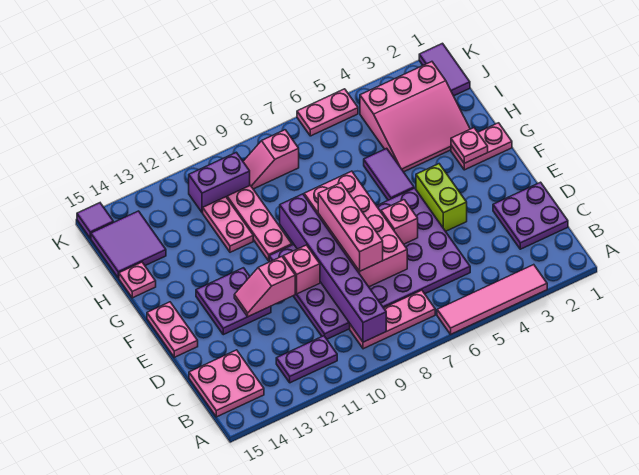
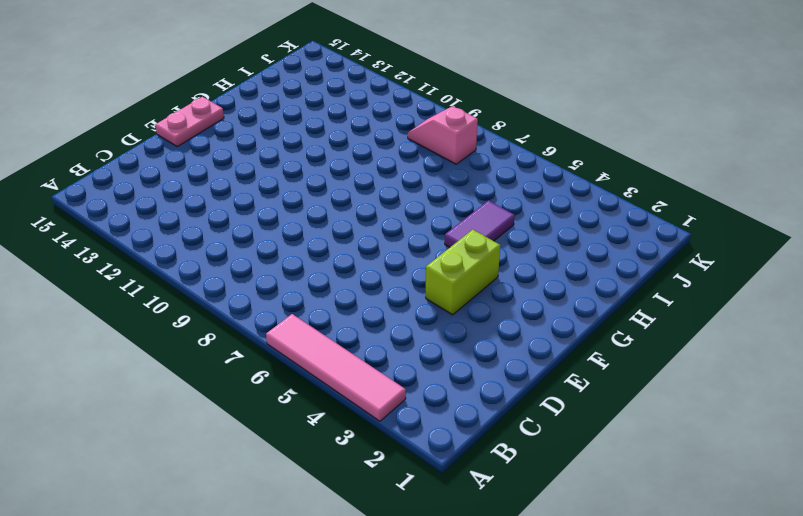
none -> pink 1x3 plate [350,290,435,349]
none -> purple 1x2 plate [276,336,337,383]
none -> pink 2x2 plate [189,350,264,417]

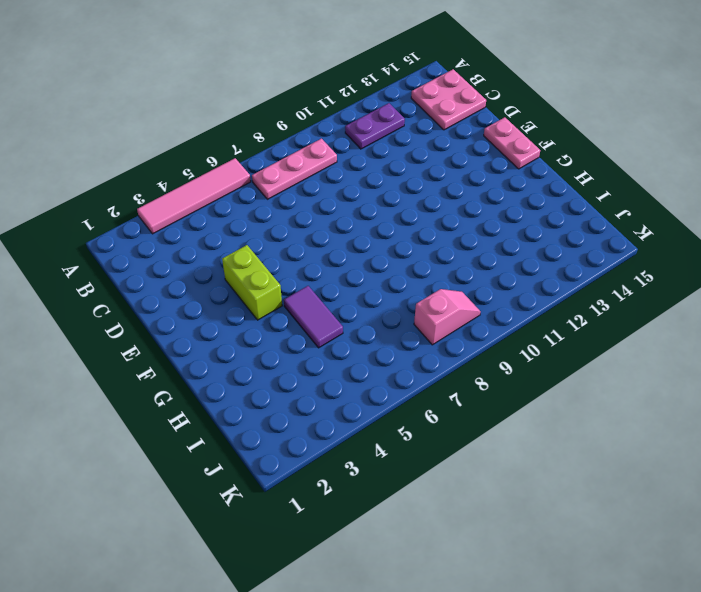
none -> purple 2x2 plate [493,182,568,249]
none -> purple 4x6 plate [269,188,470,339]
none -> purple 2x2 plate [196,268,271,335]

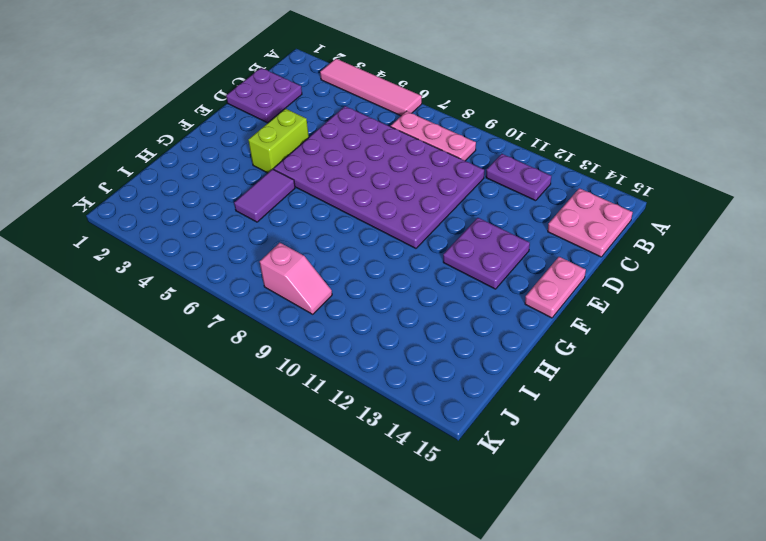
none -> pink 1x2 plate [451,123,512,170]
none -> pink 1x3 plate [227,185,292,261]
none -> pink 3x3 slope [360,62,470,172]

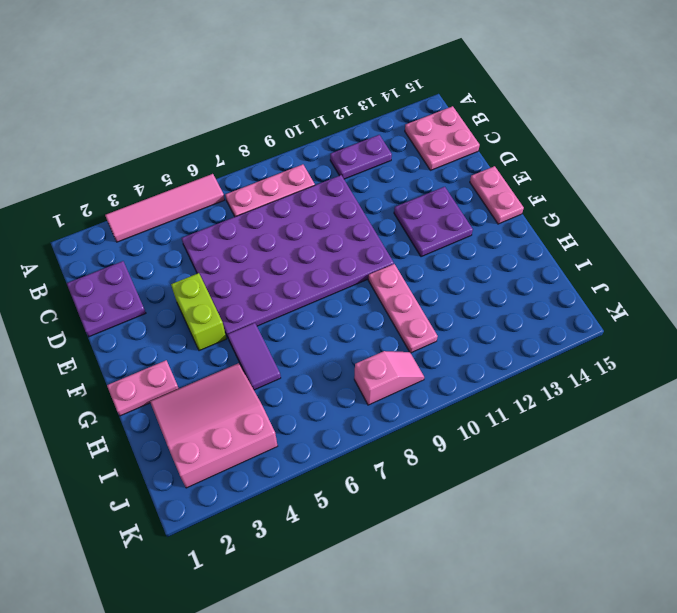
none -> pink 1x2 plate [203,197,253,252]
none -> pink 1x1 plate [119,262,156,298]
none -> purple 2x2 tile [91,211,166,278]

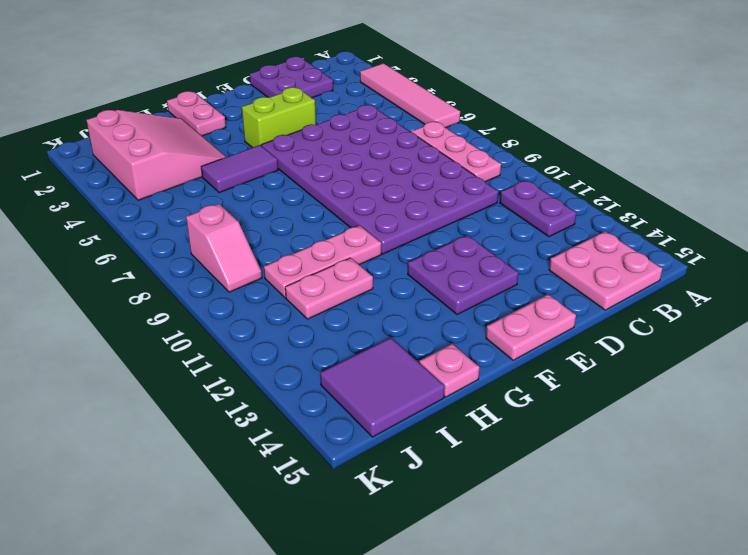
none -> purple 1x2 tile [419,43,470,96]
none -> purple 1x2 brick [189,152,250,213]
none -> pink 1x2 plate [297,89,358,136]

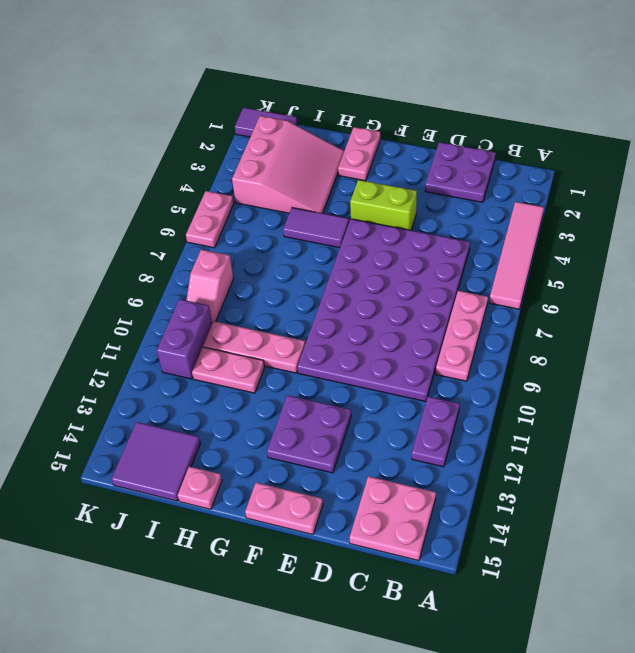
none -> purple 1x1 tile [77,203,113,238]
none -> purple 1x6 brick [280,194,386,342]
none -> pink 2x4 brick [304,171,407,287]

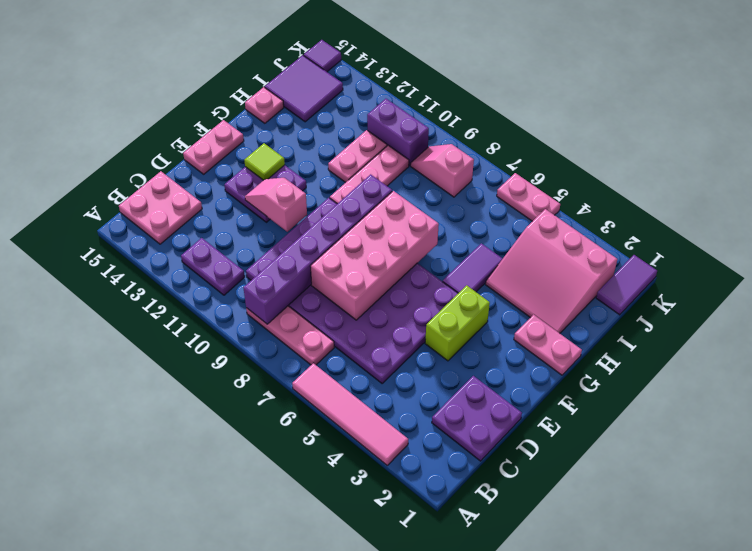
lime 1x1 tile [244,143,285,180] -> none
none -> pink 1x1 brick [381,200,418,244]
none -> pink 1x1 brick [283,245,320,294]
none -> pink 1x1 plate [451,128,488,163]

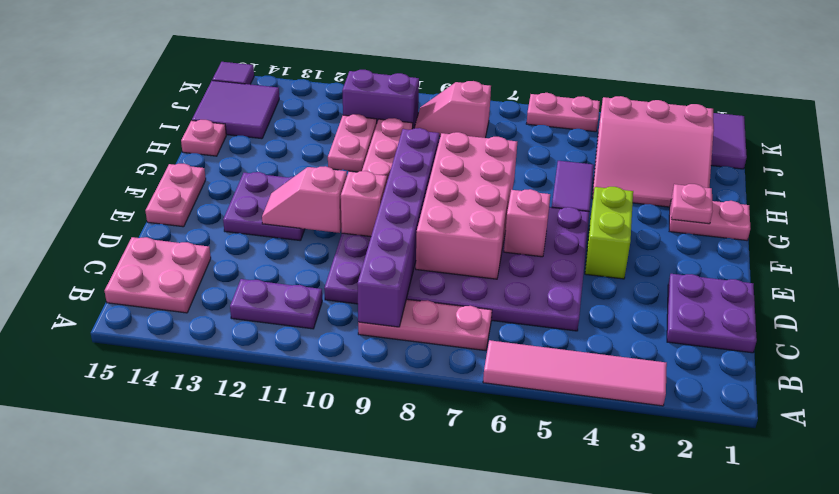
none -> pink 1x3 brick [318,183,383,271]

